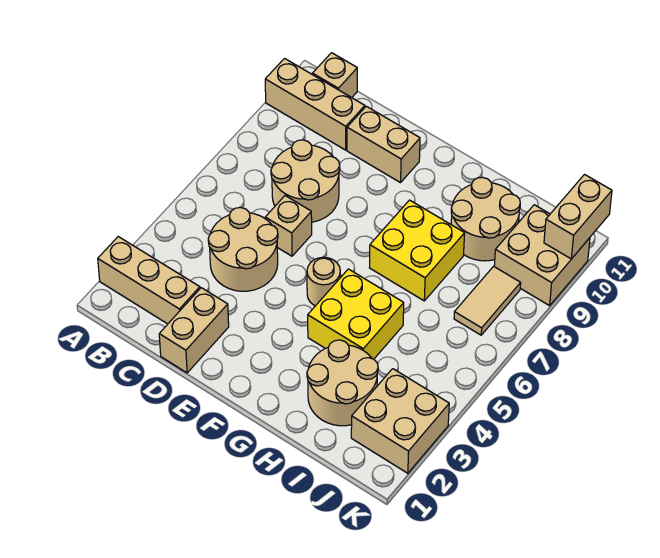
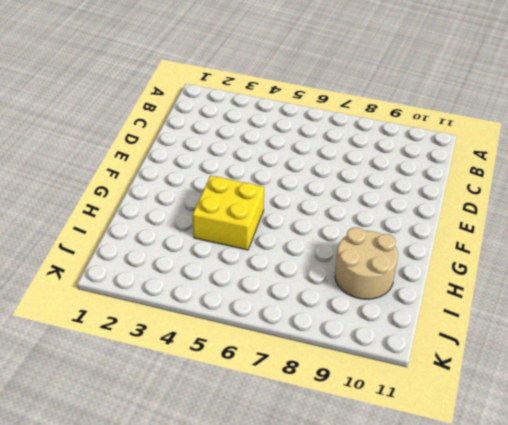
none -> tan 1x3 brick [98,237,200,324]
none -> tan 1x3 brick [265,59,365,150]
none -> tan 1x1 brick [312,53,357,98]

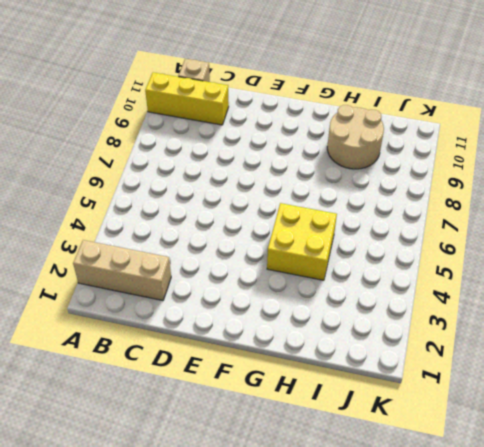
yellow 1x3 brick [145,72,229,125] -> tan 1x3 brick [265,59,365,150]
none -> tan 2x2 round brick [208,208,278,291]
none -> tan 2x2 round brick [271,140,340,222]
none -> tan 1x2 brick [159,288,229,373]

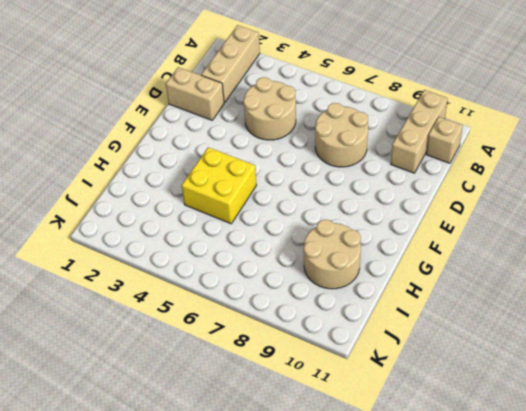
none -> tan 1x1 brick [265,196,312,256]
none -> tan 1x2 brick [347,106,420,183]
none -> tan 1x1 round brick [307,257,340,306]

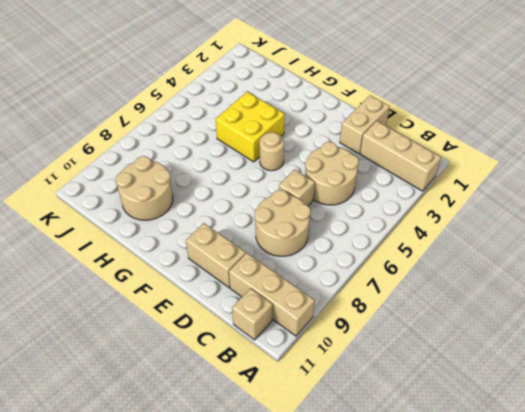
none -> yellow 2x2 brick [369,200,465,301]
none -> tan 2x2 round brick [307,340,378,426]
none -> tan 2x2 brick [351,369,449,473]

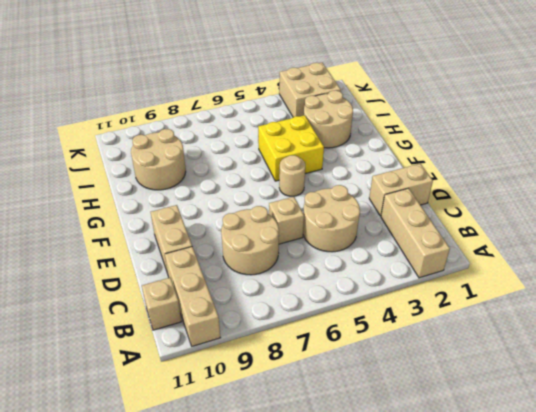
none -> yellow 2x2 brick [369,200,465,301]
none -> tan 1x2 tile [454,266,521,335]
none -> tan 2x2 brick [494,205,590,306]

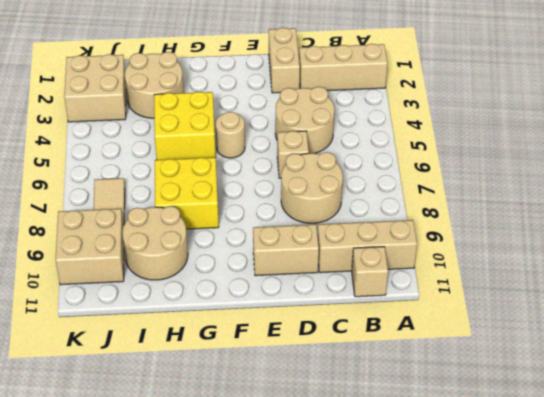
none -> tan 1x2 brick [544,175,612,259]

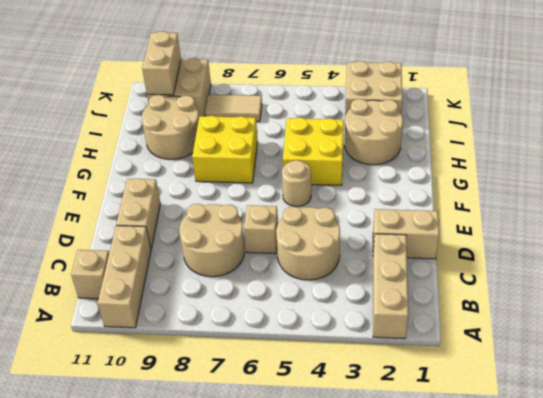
tan 1x2 brick [142,31,181,95] -> tan 1x2 brick turned to [544,175,612,259]

